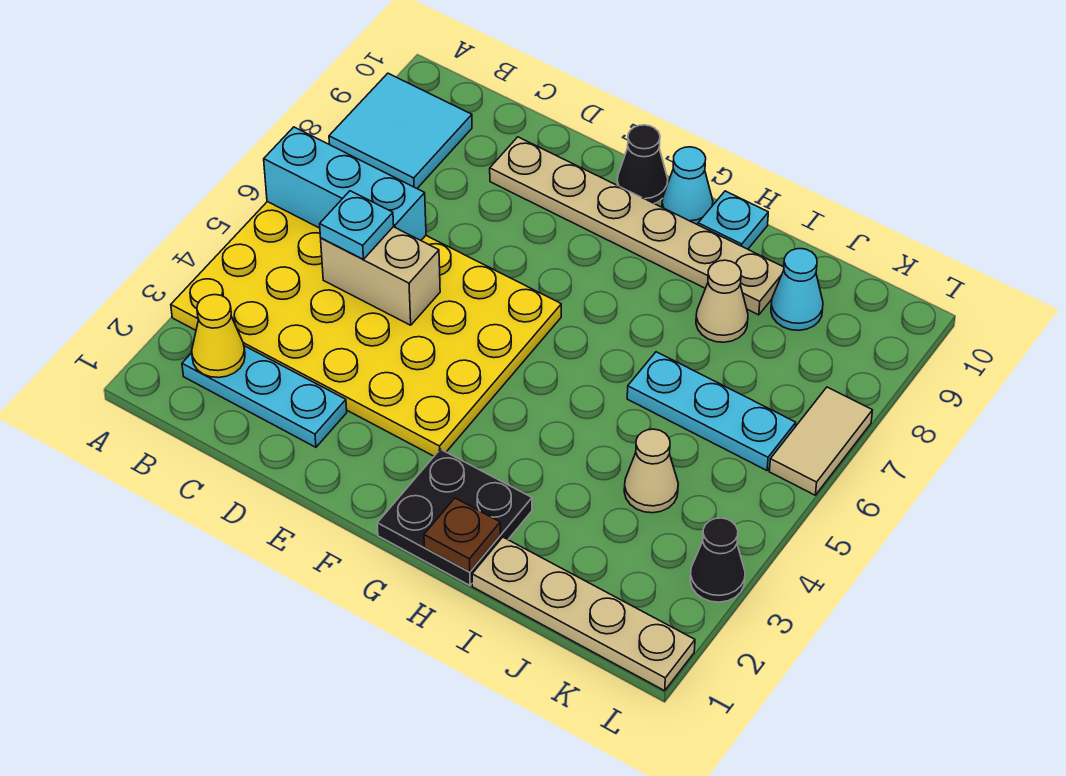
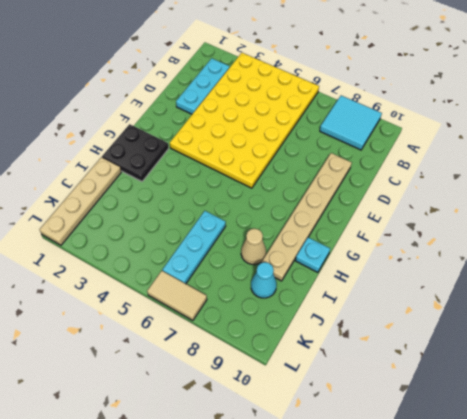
none -> black 1x1 cone [617,125,668,204]
none -> cyan 1x1 cone [662,147,713,225]
none -> tan 1x1 cone [624,429,678,513]

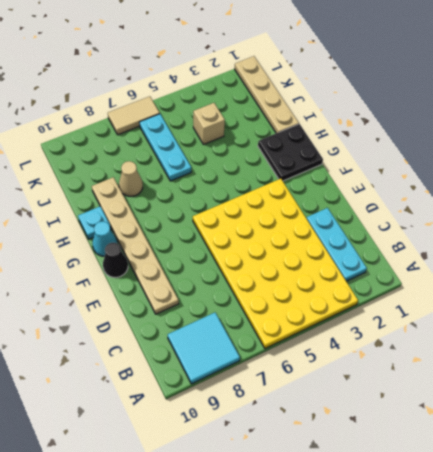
tan 1x1 brick [193,103,225,145] -> tan 1x1 cone [624,429,678,513]
none -> cyan 1x1 cone [771,249,823,330]
none -> black 1x1 cone [690,518,745,602]
none -> cyan 1x3 brick [264,127,426,240]

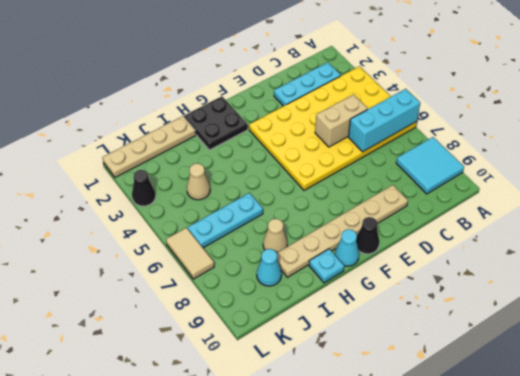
none -> yellow 1x1 cone [192,295,245,378]
none -> brown 1x1 plate [424,498,500,572]
none -> cyan 1x1 plate [320,191,394,259]

